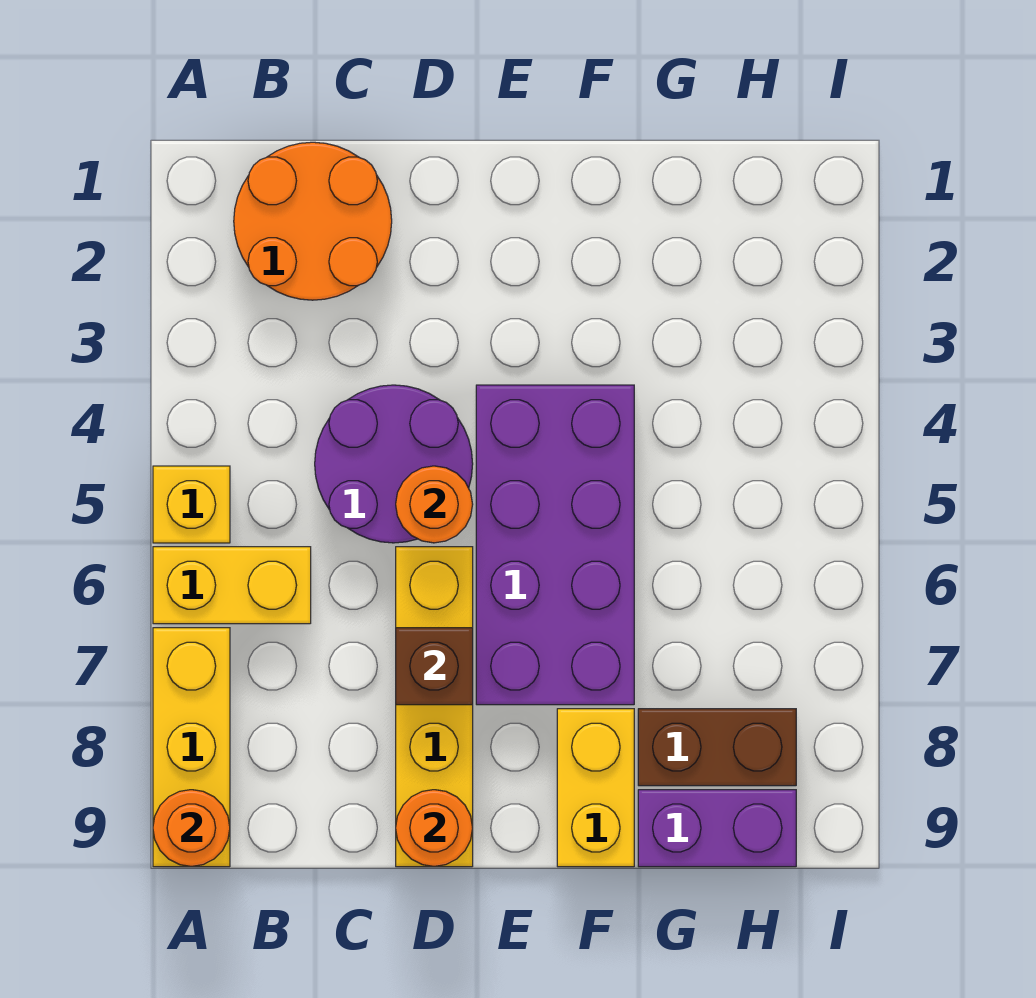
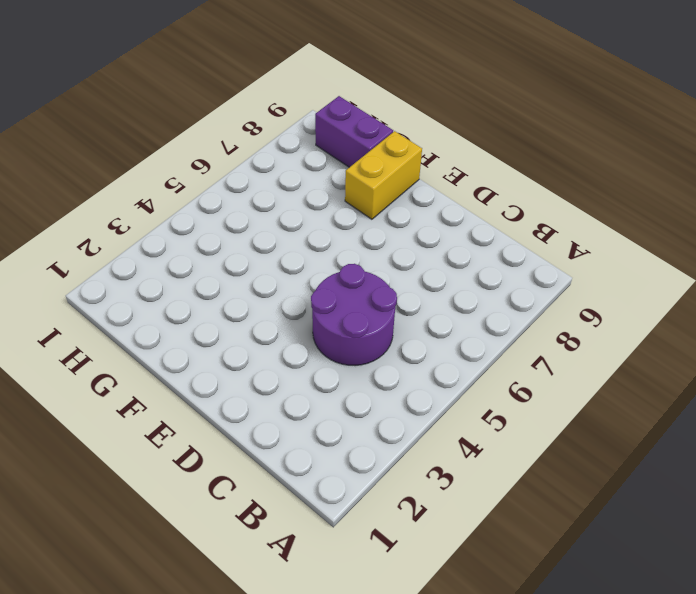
none -> yellow 1x1 brick [153,466,230,543]
none -> yellow 1x2 brick [153,547,311,624]
none -> yellow 1x3 brick [153,628,230,867]

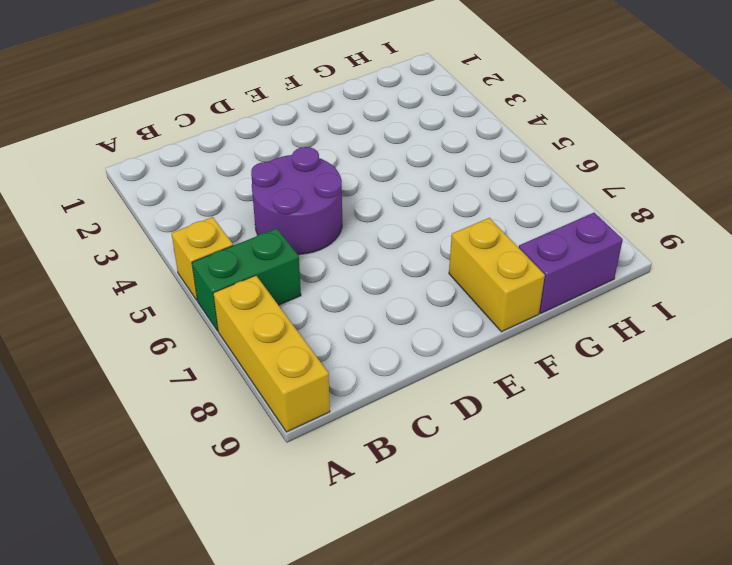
green 1x2 brick [192,228,301,331] -> yellow 1x2 brick [153,547,311,624]
none -> orange 2x2 round brick [234,142,392,300]
none -> yellow 1x4 brick [396,547,473,867]
none -> purple 2x4 brick [476,385,634,705]

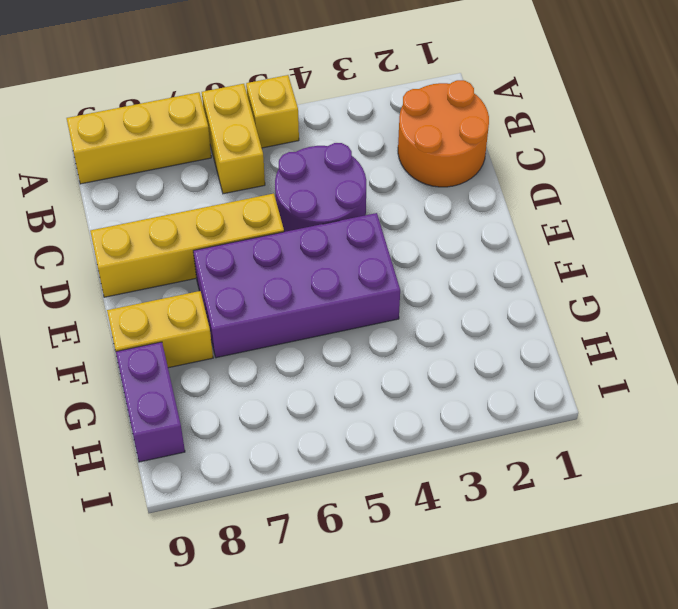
none -> brown 1x2 brick [638,709,796,786]
none -> orange 1x1 round brick [153,790,230,867]
none -> orange 1x1 round brick [396,466,473,543]

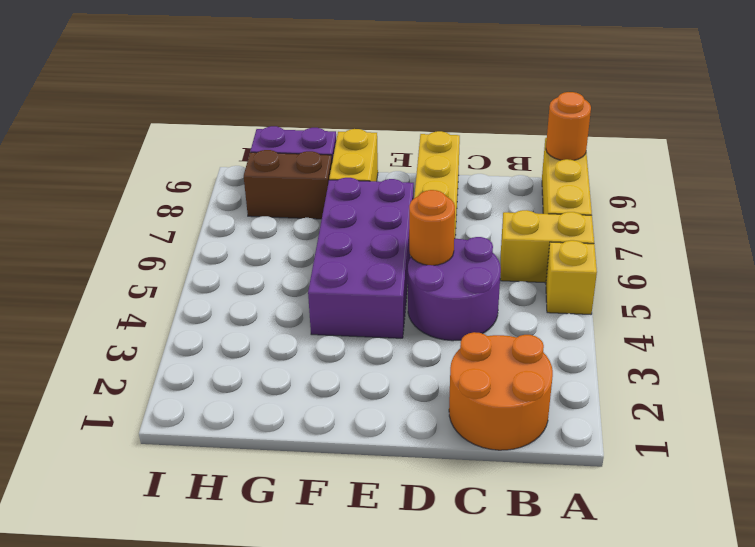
none -> brown 1x1 brick [396,628,473,705]
none -> orange 1x1 round brick [396,790,473,867]

